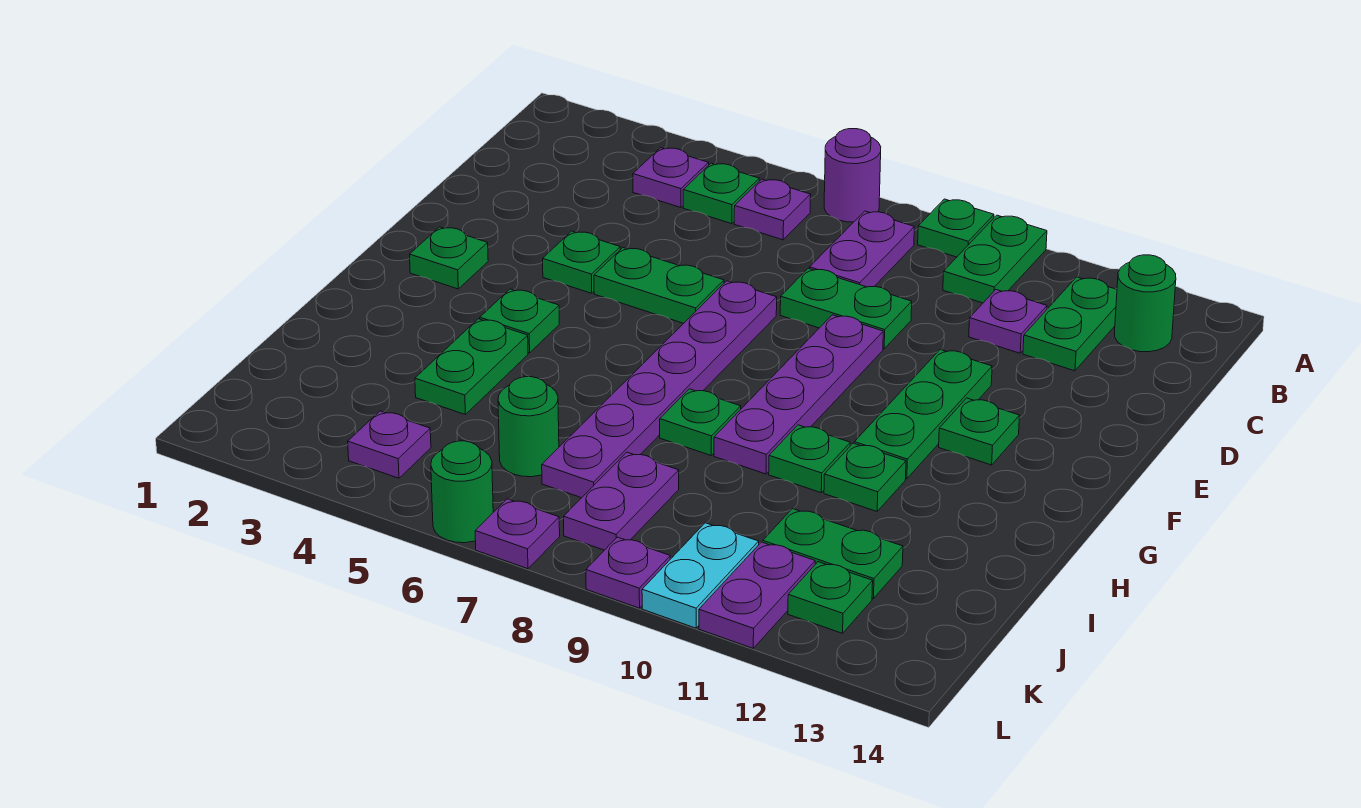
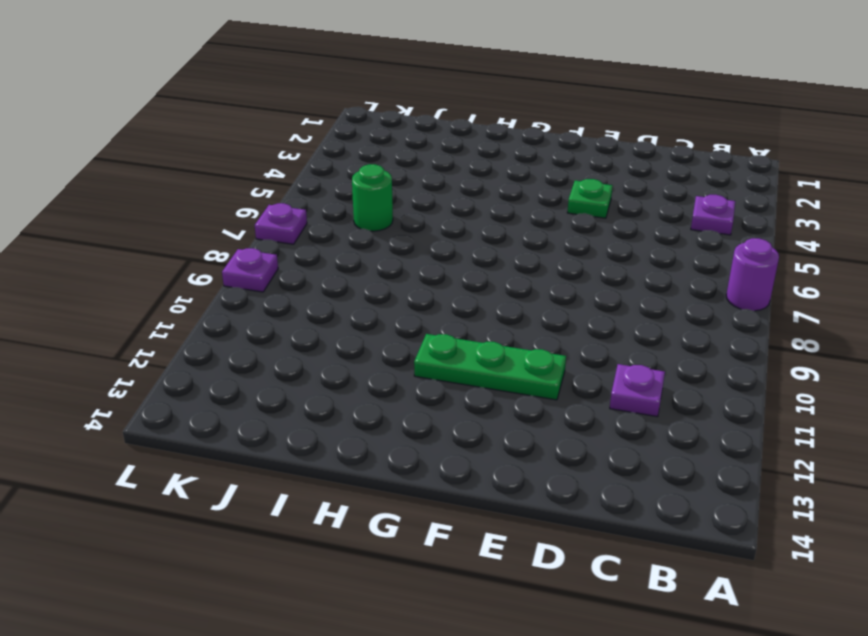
none -> green 1x1 plate [918,199,994,257]
none -> green 1x2 plate [943,215,1047,303]
none -> green 1x1 plate [683,163,759,224]
none -> purple 1x1 plate [734,179,811,240]

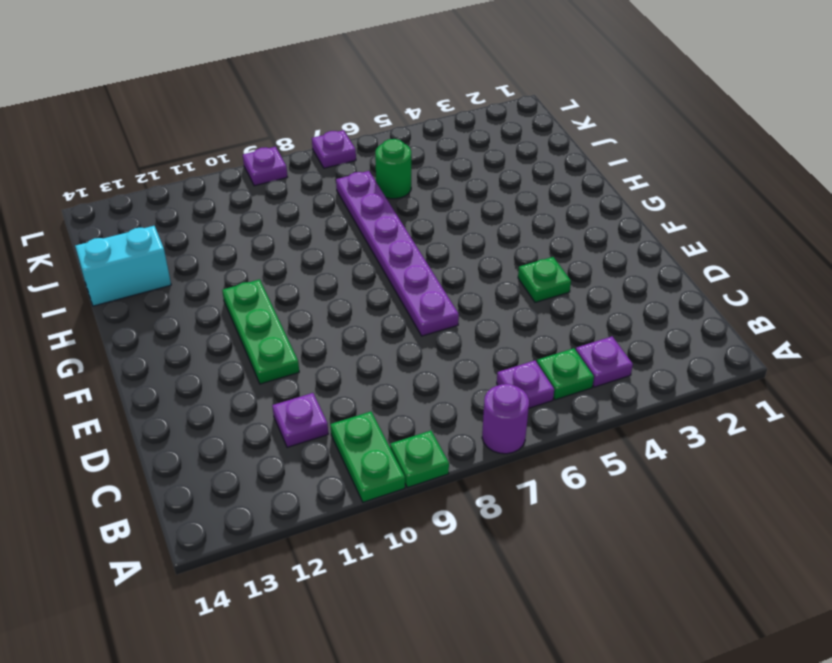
cyan 1x2 brick [75,226,171,306] -> none
none -> purple 1x2 plate [810,211,914,287]
none -> green 1x2 plate [1023,277,1117,371]
none -> green 1x1 round brick [1115,255,1176,352]
none -> green 1x2 plate [780,268,912,349]

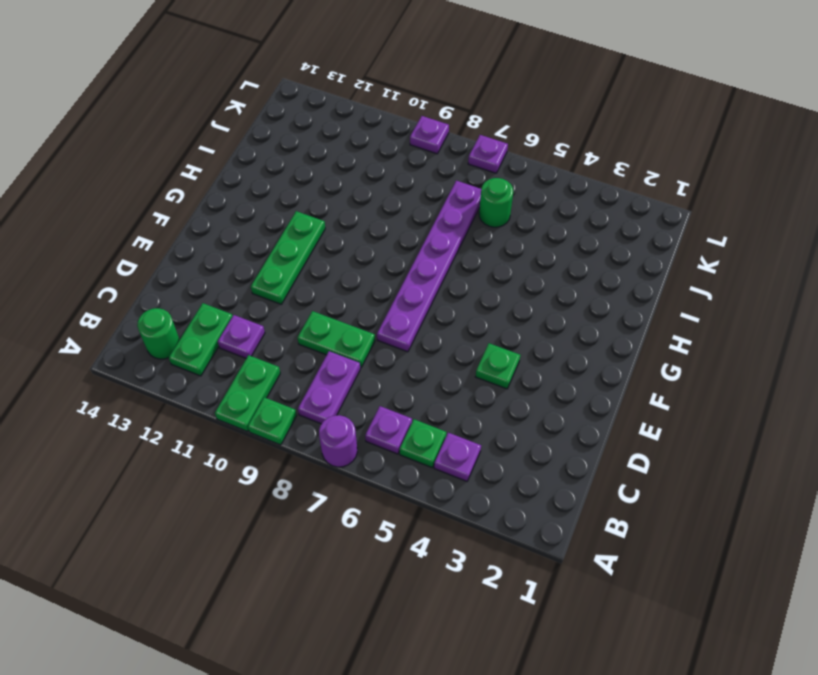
none -> green 1x2 plate [594,248,724,323]
none -> purple 1x4 plate [714,315,883,474]
none -> green 1x1 plate [410,227,488,289]
none -> green 1x1 plate [939,398,1020,465]

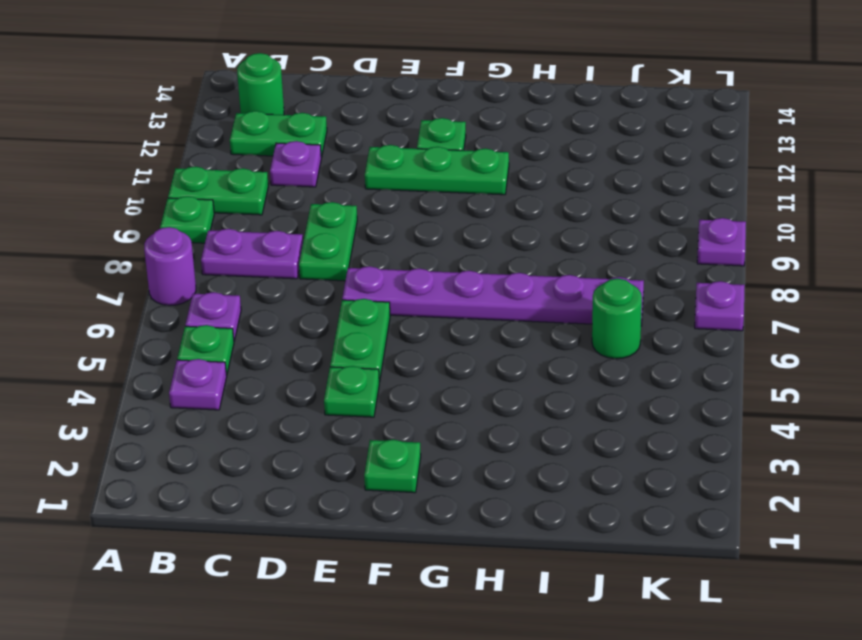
none -> purple 1x4 plate [714,315,883,474]
none -> green 1x1 plate [480,289,559,353]
none -> green 1x2 plate [415,319,528,414]
none -> green 1x1 plate [660,389,741,455]

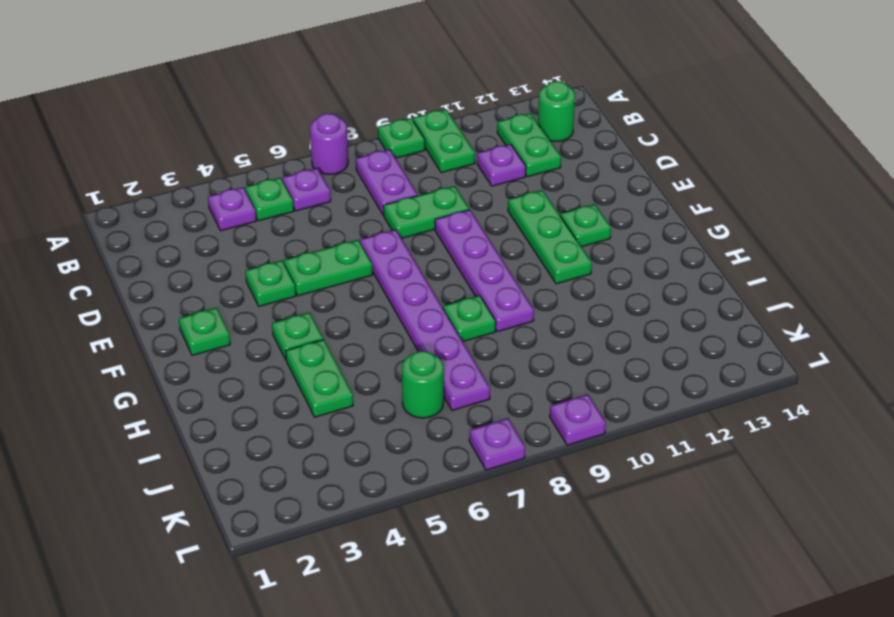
none -> green 1x1 plate [769,425,850,493]
none -> green 1x1 plate [824,443,906,511]
none -> purple 1x2 plate [564,452,679,550]
none -> green 1x2 plate [763,509,903,599]

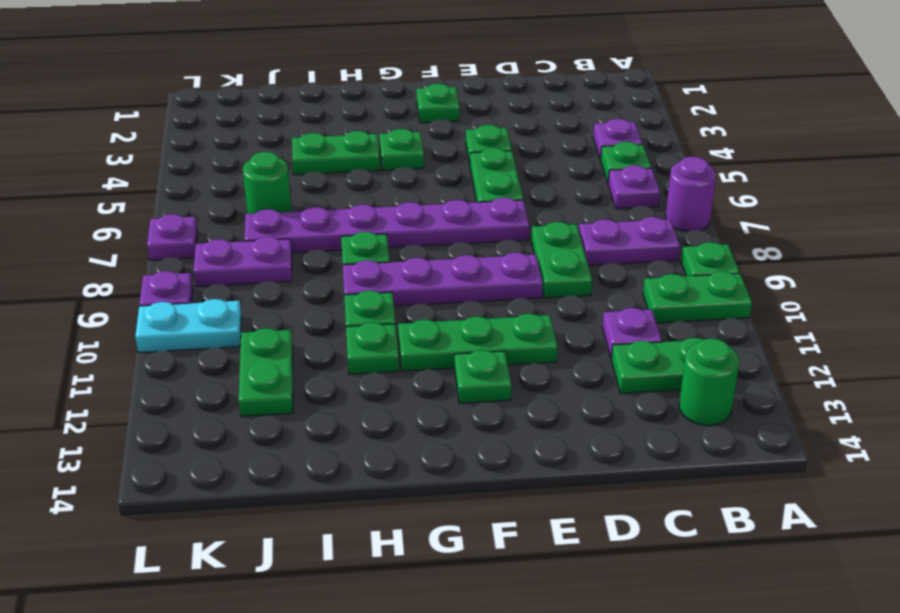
none -> purple 1x1 plate [348,411,431,478]
none -> purple 1x2 plate [699,542,815,648]
none -> green 1x1 plate [788,562,873,633]
none -> green 1x1 round brick [431,441,493,543]

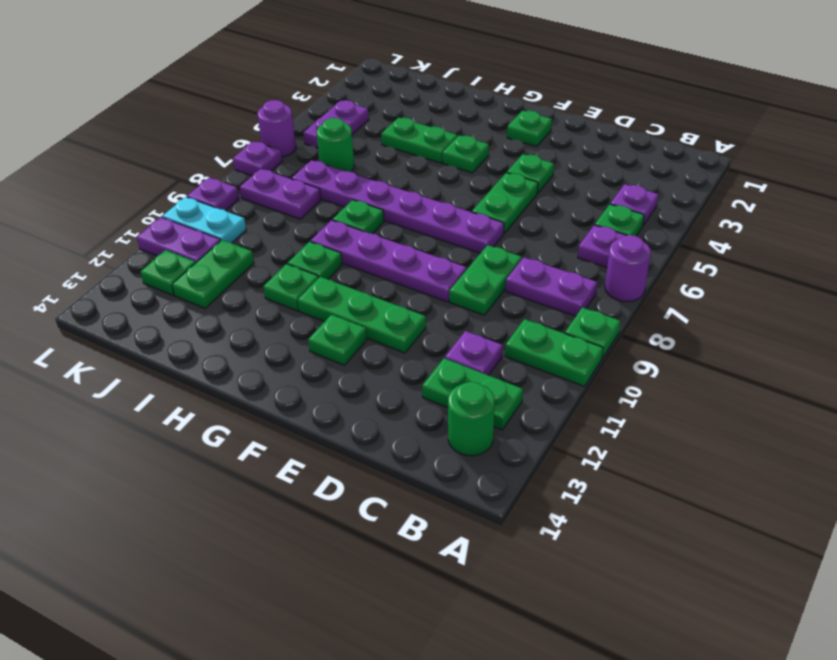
purple 1x2 plate [304,100,369,148] -> purple 1x1 plate [348,411,431,478]
purple 1x1 round brick [257,100,296,157] -> green 1x1 round brick [431,441,493,543]

